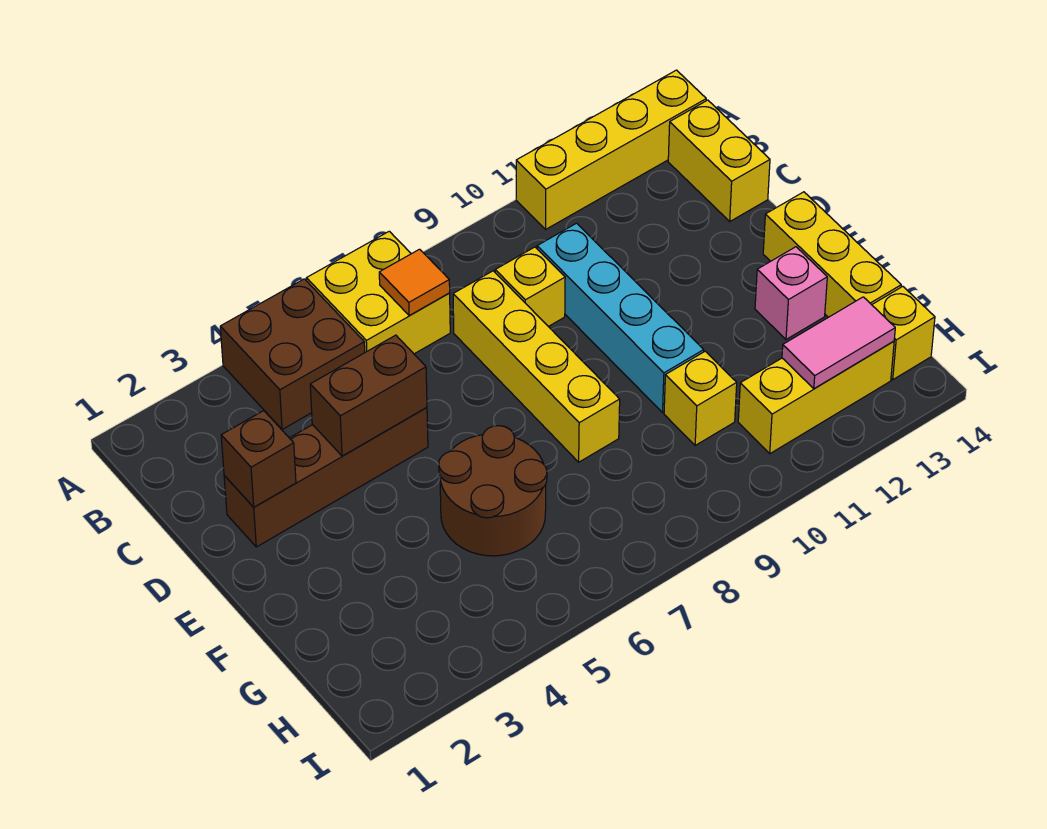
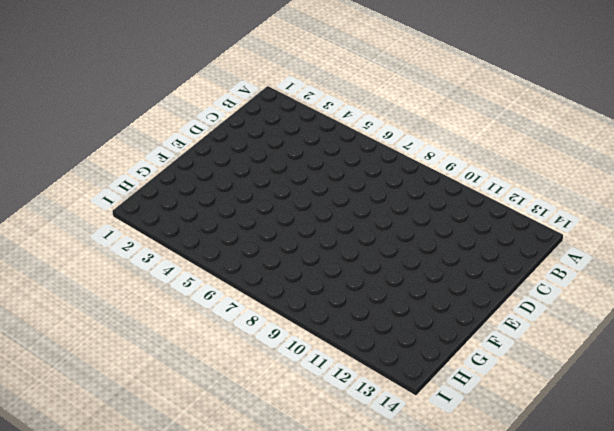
none -> brown 2x2 brick [220,279,365,429]
none -> yellow 2x2 brick [306,231,450,354]
none -> yellow 1x4 brick [516,70,706,229]

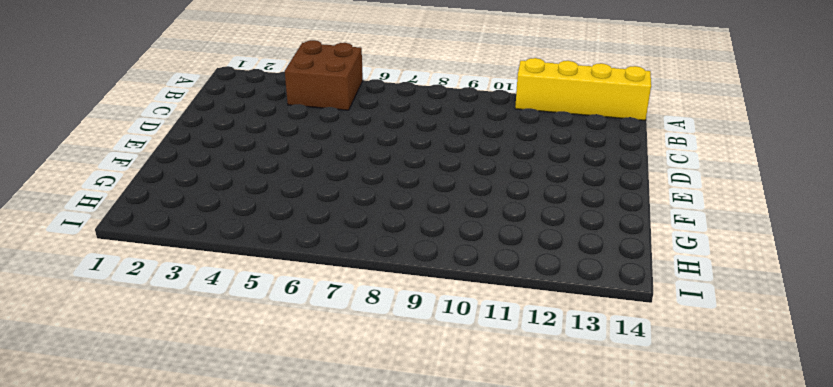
none -> yellow 2x2 brick [306,231,450,354]
none -> yellow 1x2 brick [668,100,770,221]
none -> yellow 1x4 brick [453,271,620,462]

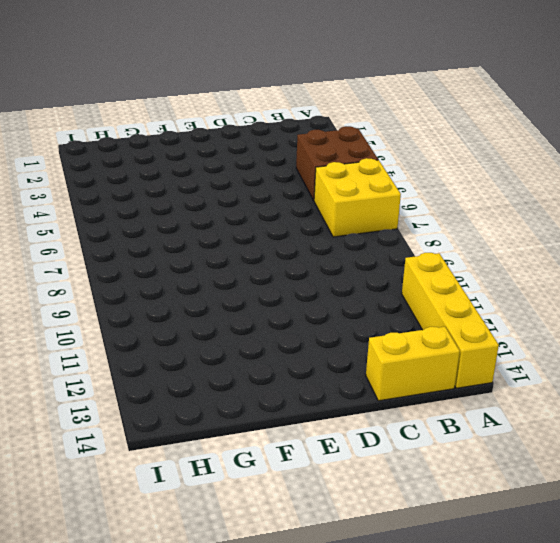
none -> yellow 1x4 brick [453,271,620,462]
none -> yellow 1x1 brick [495,247,565,327]
none -> cyan 1x4 brick [537,223,704,412]

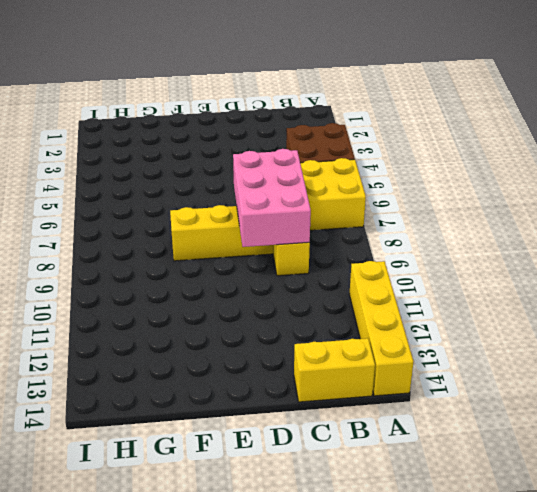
pink 2x3 brick [233,149,311,247] -> none
none -> cyan 1x4 brick [537,223,704,412]
none -> brown 1x4 brick [224,407,428,547]
none -> yellow 1x3 brick [763,192,901,317]

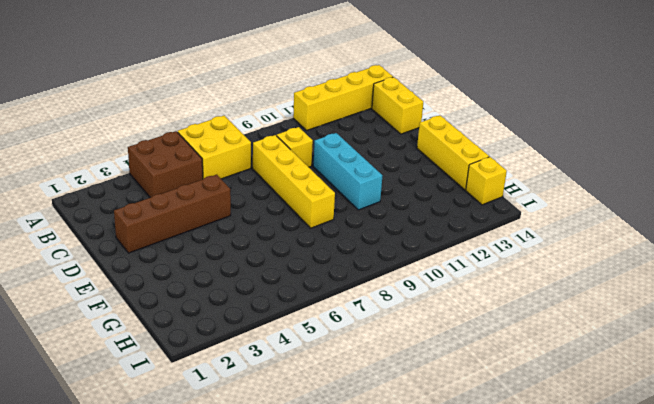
cyan 1x3 brick [313,133,382,210] -> cyan 1x4 brick [537,223,704,412]
none -> brown 2x2 round brick [439,426,547,556]
none -> pink 1x1 brick [755,247,827,339]
none -> yellow 1x1 brick [664,351,737,446]

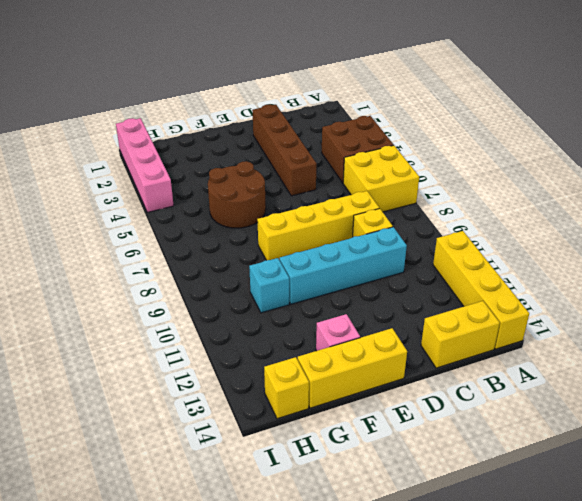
cyan 1x1 brick [249,258,289,313] -> yellow 1x1 brick [664,351,737,446]
pink 1x4 brick [116,118,174,212] -> none
none -> yellow 1x3 brick [738,341,894,454]
none -> orange 1x1 tile [379,249,450,316]
none -> brown 1x1 brick [221,411,296,507]

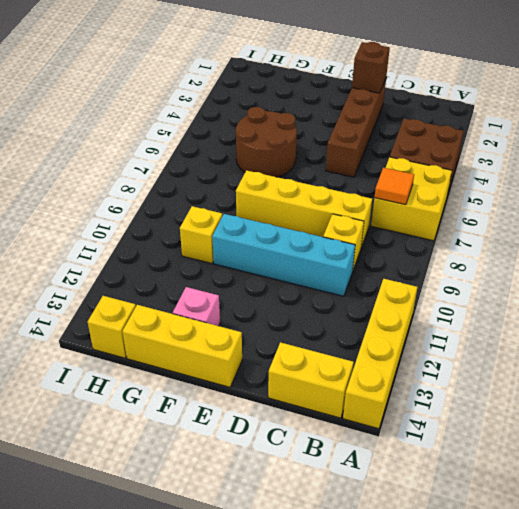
none -> yellow 1x3 brick [738,341,894,454]
none -> brown 1x2 brick [310,335,427,456]
none -> pink 1x2 tile [782,297,895,389]

